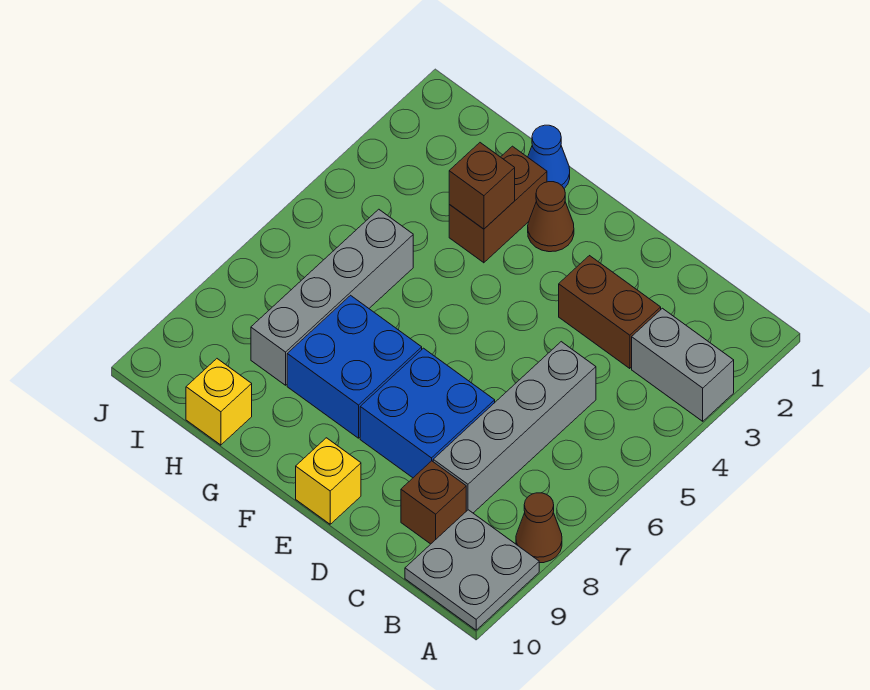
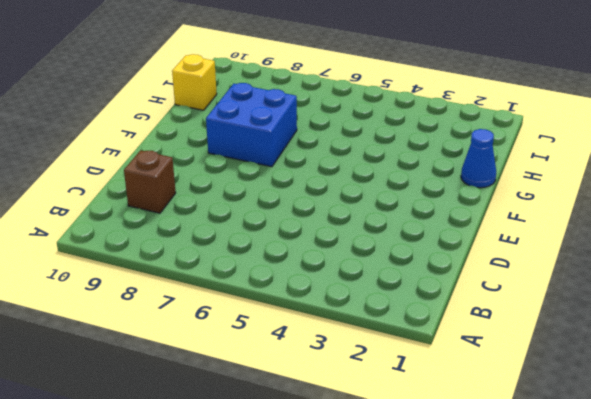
none -> grey 1x2 brick [632,308,734,421]
none -> brown 1x1 cone [516,493,562,563]
none -> grey 2x2 plate [405,510,539,630]

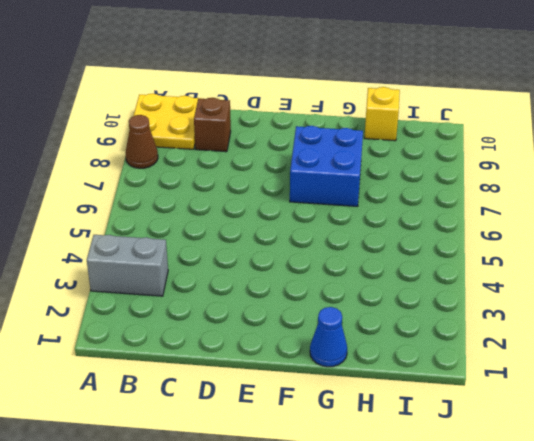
yellow 2x2 plate [134,94,202,149] -> grey 2x2 plate [405,510,539,630]
none -> brown 1x2 brick [559,256,661,369]
none -> grey 1x4 brick [433,342,596,513]
none -> blue 2x2 brick [360,348,495,478]

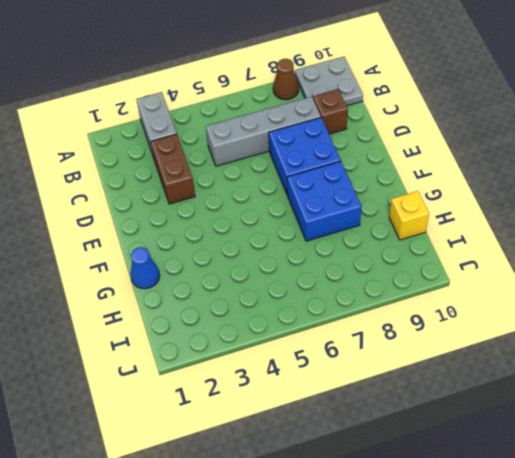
none -> yellow 1x1 brick [296,438,361,524]
none -> brown 1x1 cone [528,182,574,252]
none -> brown 1x2 brick [449,146,547,263]

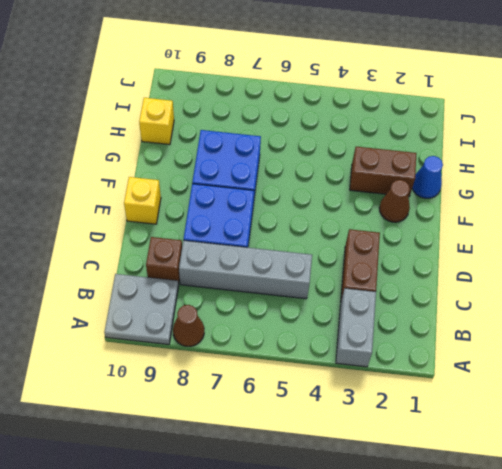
none -> grey 1x4 brick [251,209,413,385]
none -> brown 1x1 brick [449,143,515,229]

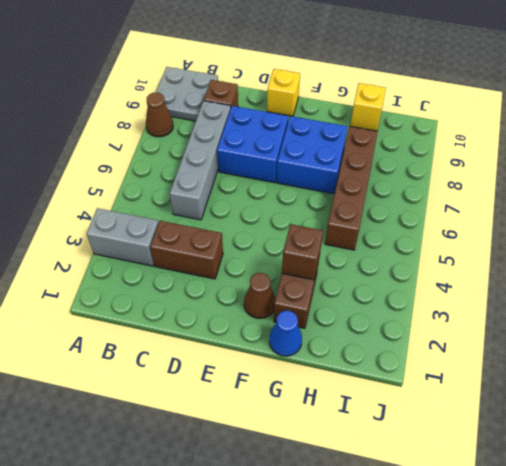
brown 1x4 brick [325,126,378,250] -> grey 1x4 brick [251,209,413,385]

